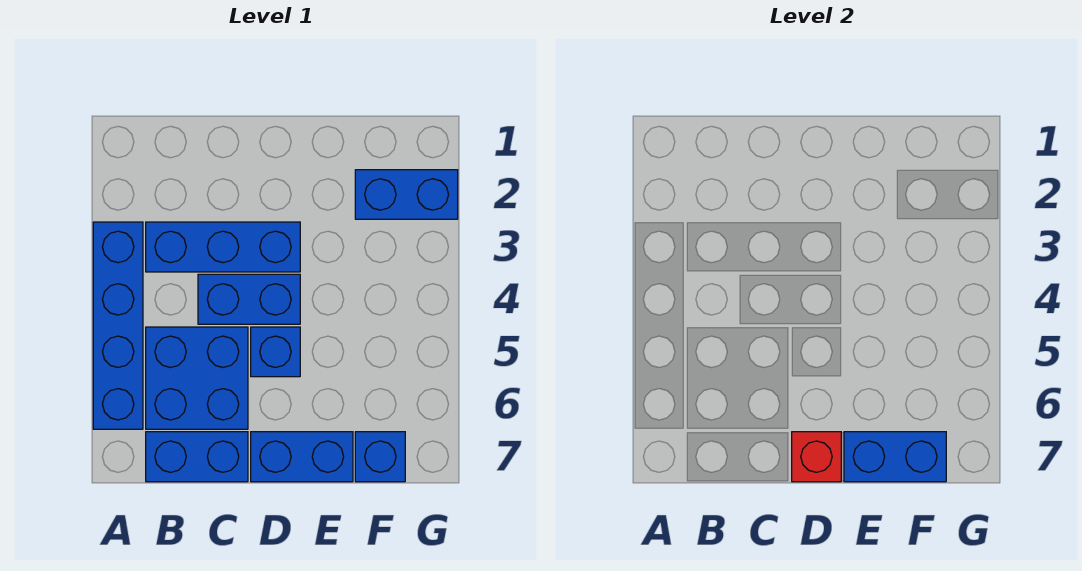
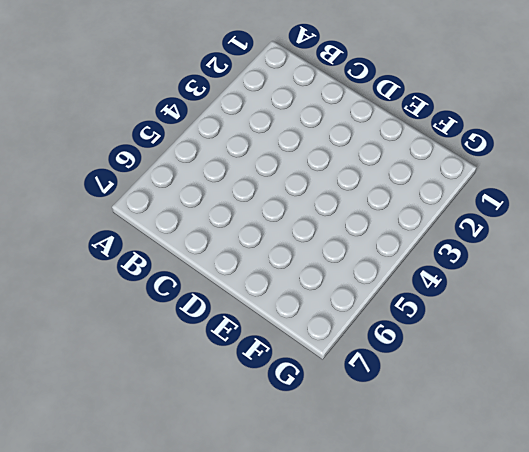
none -> blue 1x4 brick [93,222,143,429]
none -> blue 1x3 brick [146,222,300,272]

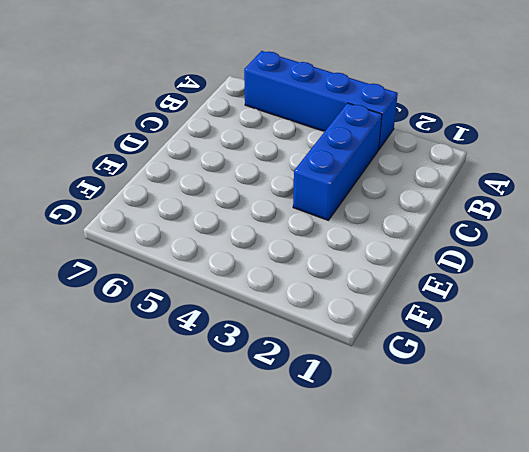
none -> blue 2x2 brick [146,327,248,429]
none -> blue 1x2 brick [146,432,248,482]

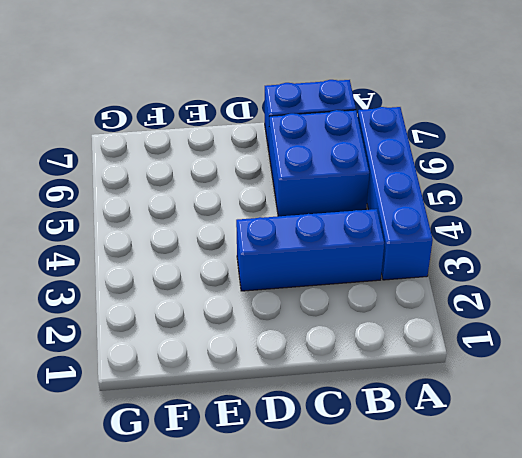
none -> blue 1x2 brick [198,274,300,324]
none -> blue 1x1 brick [251,327,300,377]

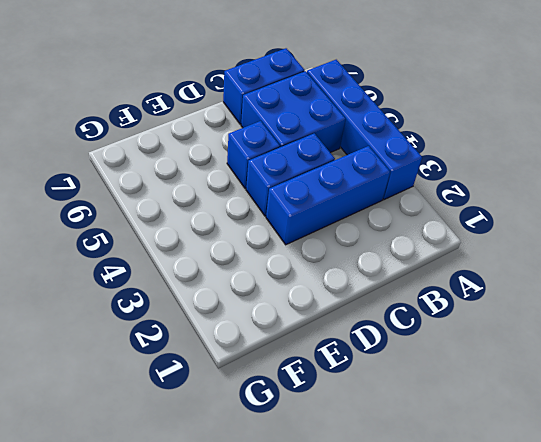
none -> blue 1x2 brick [251,432,353,482]
none -> blue 1x2 brick [355,170,458,219]

